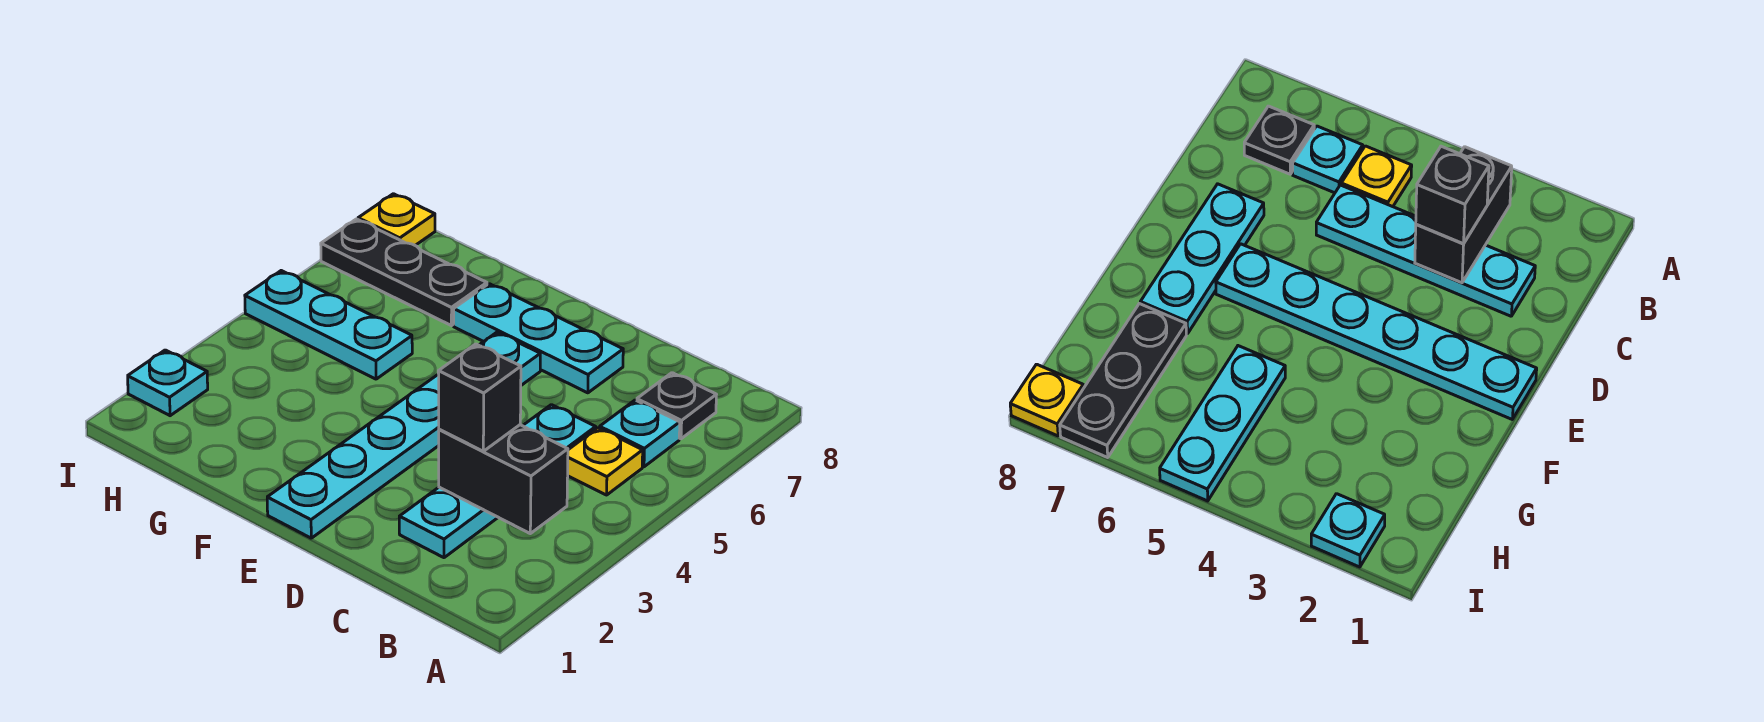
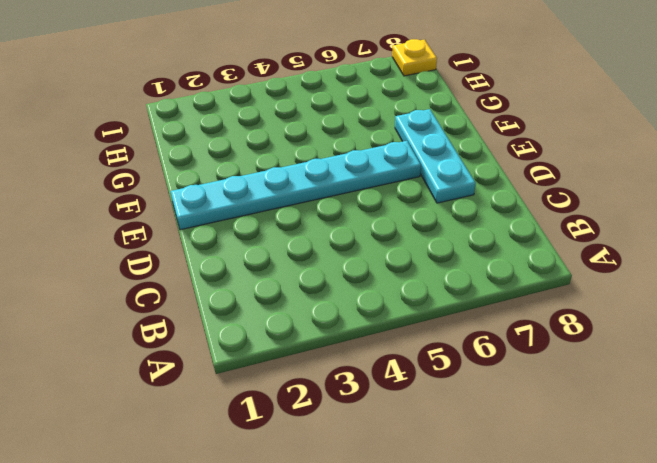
none -> yellow 1x1 plate [568,428,643,495]
none -> cyan 1x1 plate [600,400,680,467]
none -> black 1x1 plate [637,373,716,439]

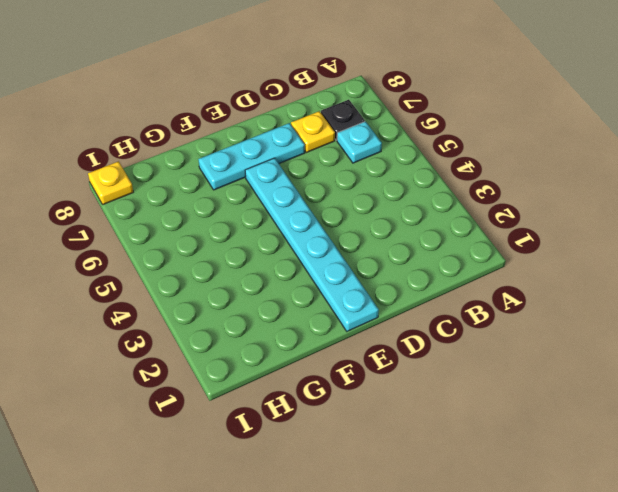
yellow 1x1 plate [291,111,335,152] -> yellow 1x1 plate moved to [568,428,643,495]
none -> cyan 1x4 plate [399,405,596,558]
none -> cyan 1x3 plate [245,271,412,379]
none -> black 1x3 plate [321,219,487,326]

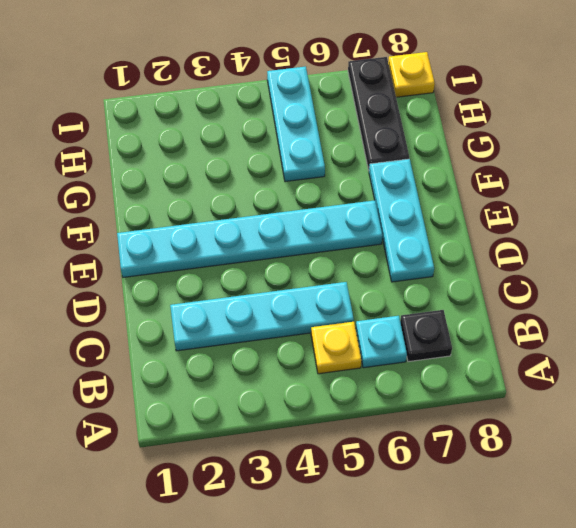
none -> cyan 1x1 plate [128,350,208,416]
none -> black 1x2 brick [439,425,568,534]
none -> black 1x1 brick [438,344,521,451]

